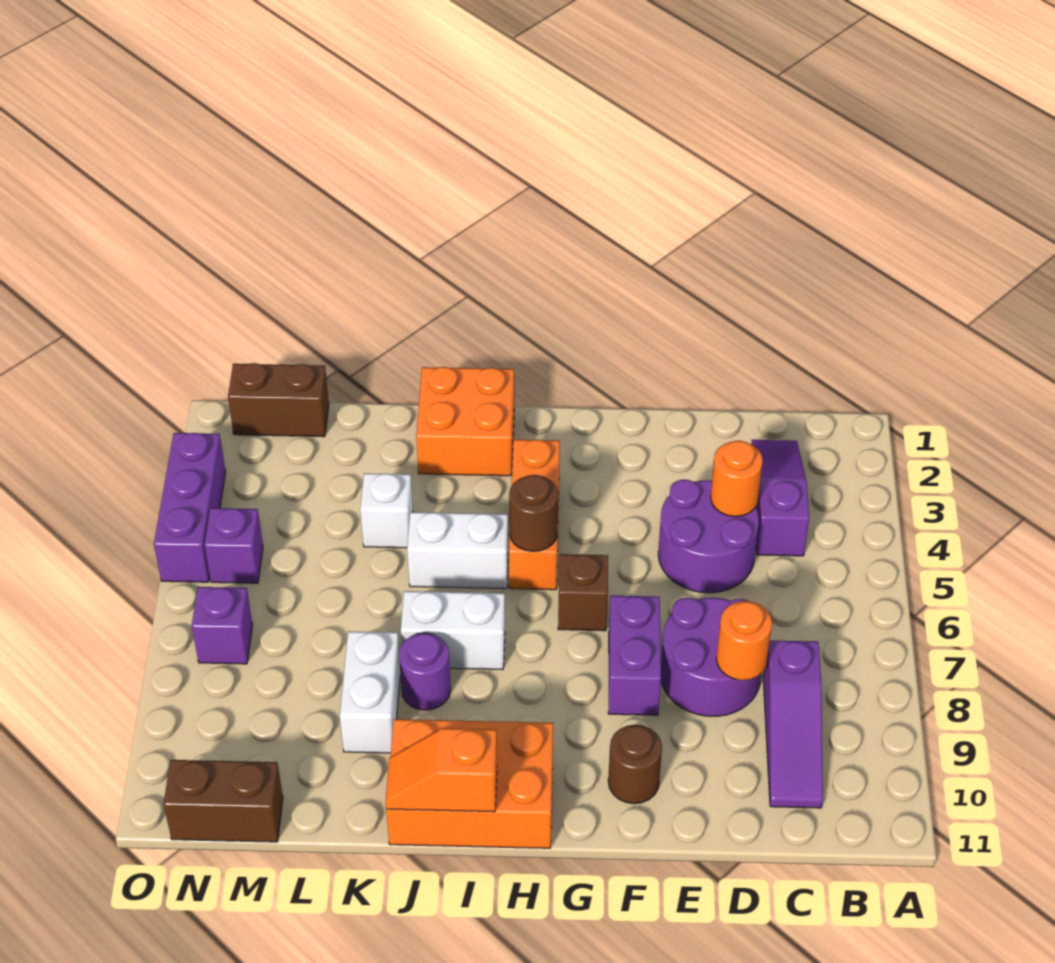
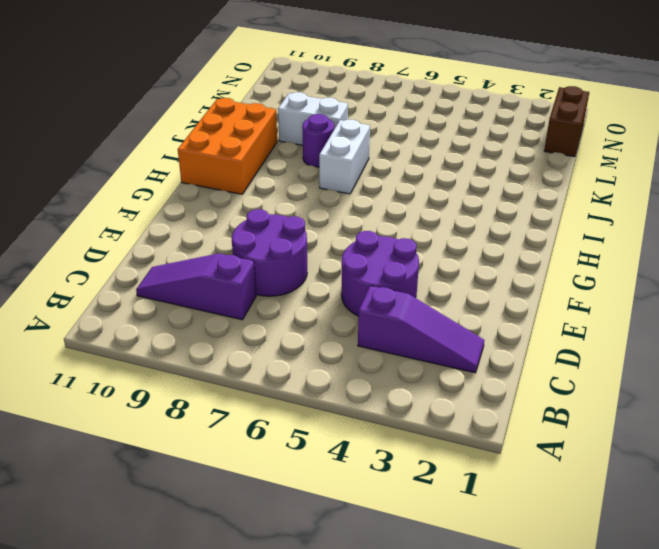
none -> purple 1x2 brick [608,596,661,715]
none -> brown 1x1 round brick [608,725,662,804]
none -> brown 1x1 brick [558,554,608,631]

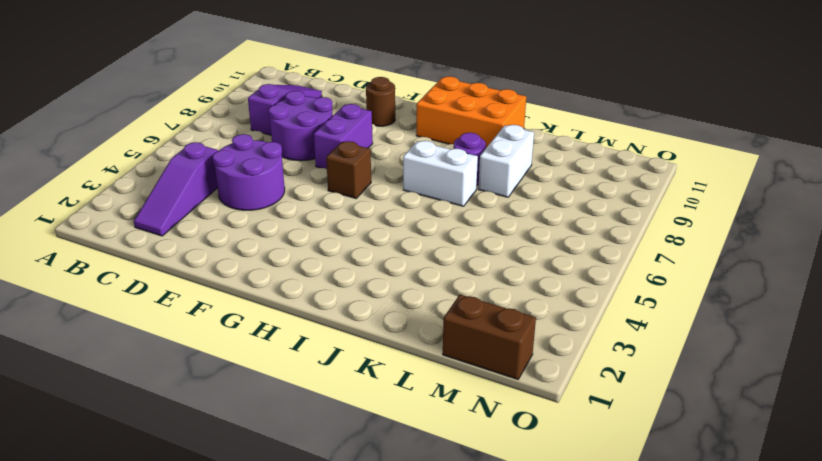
none -> orange 1x3 brick [509,440,560,590]
none -> orange 2x2 brick [416,367,514,476]
none -> white 1x2 brick [407,512,508,589]

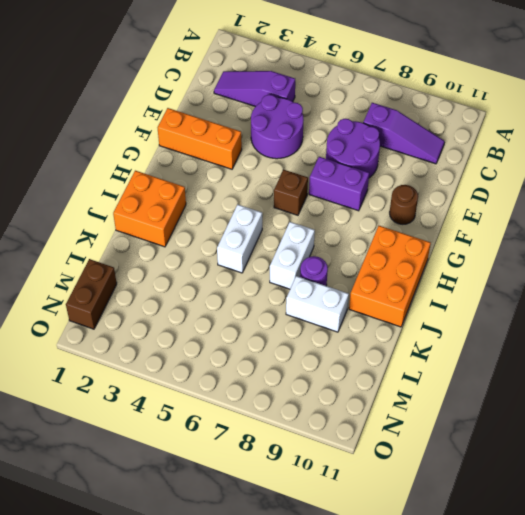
orange 1x3 brick [158,108,242,169] -> orange 1x3 brick moved to [509,440,560,590]
none -> white 1x1 brick [360,473,413,548]
none -> brown 1x2 brick [164,760,283,842]
none -> purple 1x1 brick [204,508,263,583]

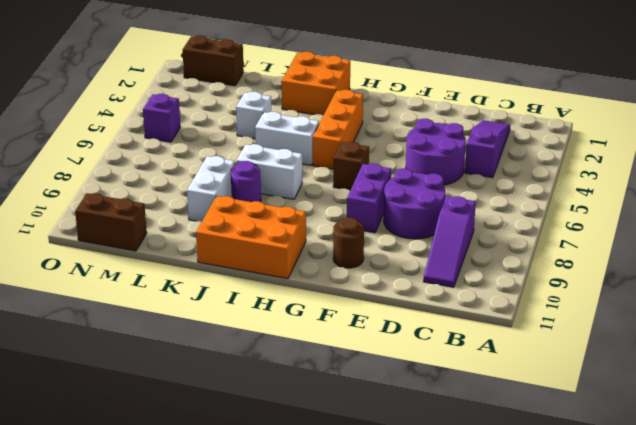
none -> purple 1x1 brick [192,587,252,664]
none -> purple 1x3 brick [154,433,226,582]
none -> orange 1x1 round brick [711,441,763,517]

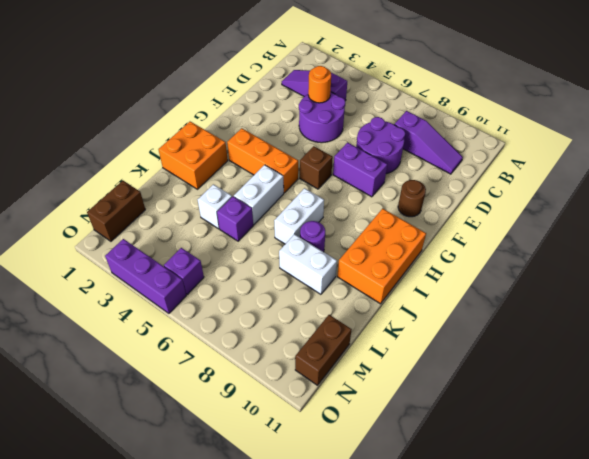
purple 1x1 brick [217,196,253,241] -> purple 1x1 brick moved to [192,587,252,664]
none -> orange 1x1 round brick [716,601,772,680]
none -> brown 1x1 round brick [509,475,558,551]
none -> orange 1x2 slope [386,728,497,812]

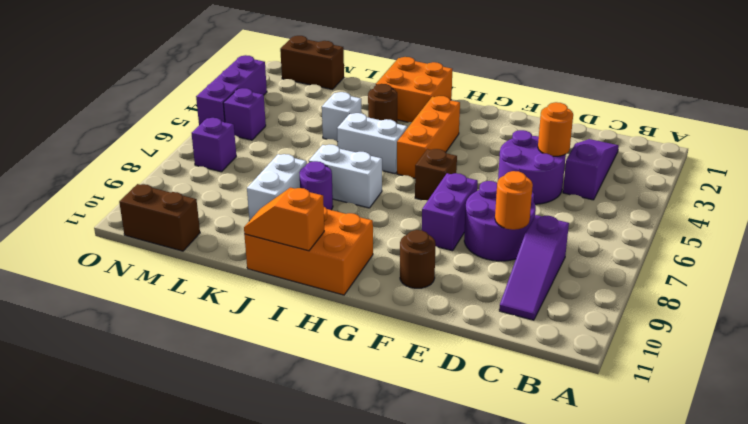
brown 1x1 round brick [368,84,397,123] -> brown 1x1 round brick moved to [509,475,558,551]

